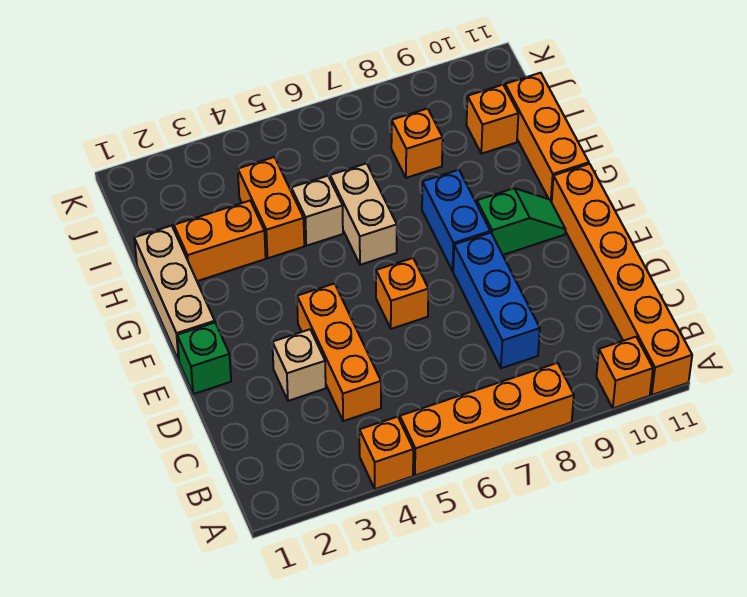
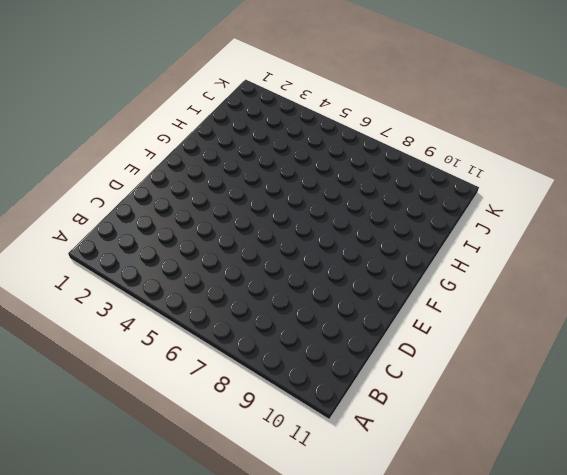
none -> orange 1x1 brick [359,417,413,489]
none -> orange 1x4 brick [400,363,574,475]
none -> orange 1x1 brick [596,337,653,408]

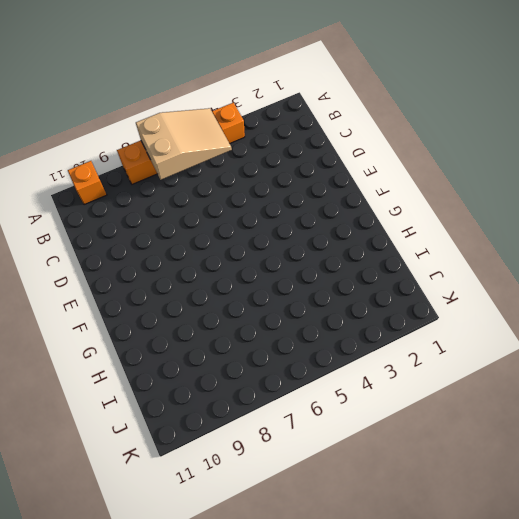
tan 2x3 slope [136,108,232,180] -> none
none -> orange 1x6 brick [552,164,692,395]
none -> orange 1x3 brick [297,284,381,421]
none -> blue 1x3 brick [453,233,540,368]

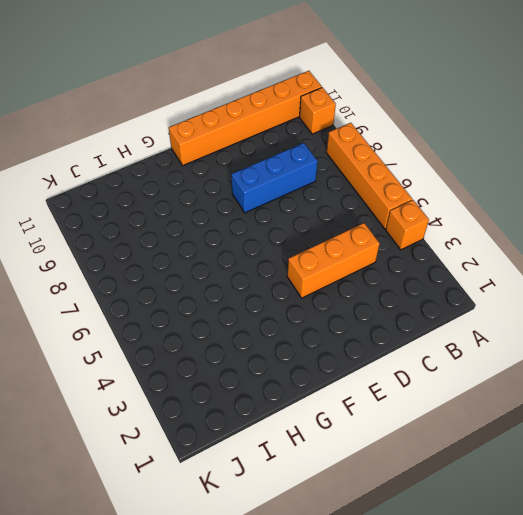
none -> tan 1x1 brick [272,329,326,401]
none -> green 1x1 brick [177,323,231,394]
none -> orange 1x1 brick [376,258,428,329]

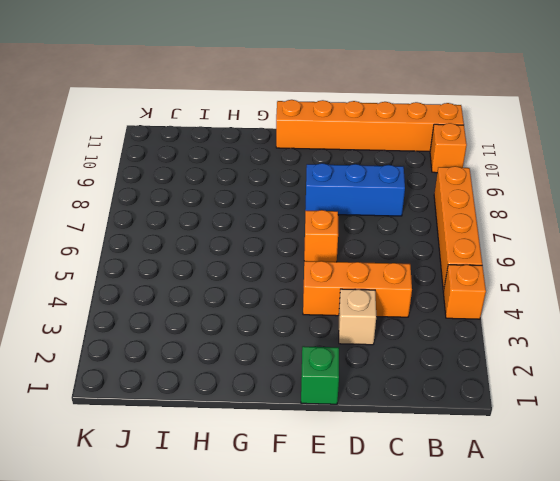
none -> tan 1x3 brick [134,226,215,360]
none -> blue 1x2 brick [422,170,490,271]
none -> green 1x2 slope [477,188,566,255]

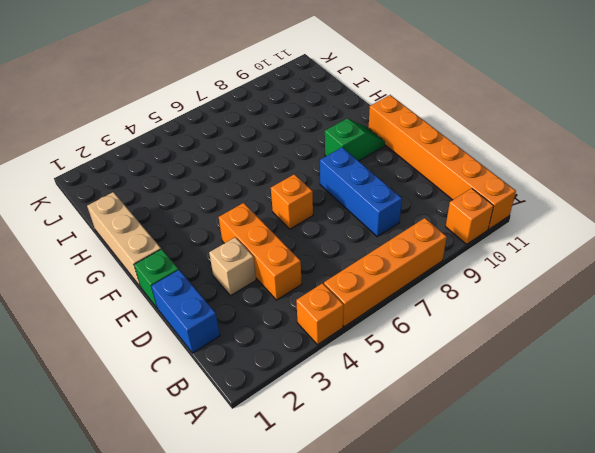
blue 1x2 brick [151,270,220,353] -> blue 1x2 brick moved to [422,170,490,271]
none -> tan 1x2 brick [330,163,397,265]
none -> orange 1x3 brick [505,73,589,202]
none -> orange 1x2 brick [174,201,266,281]

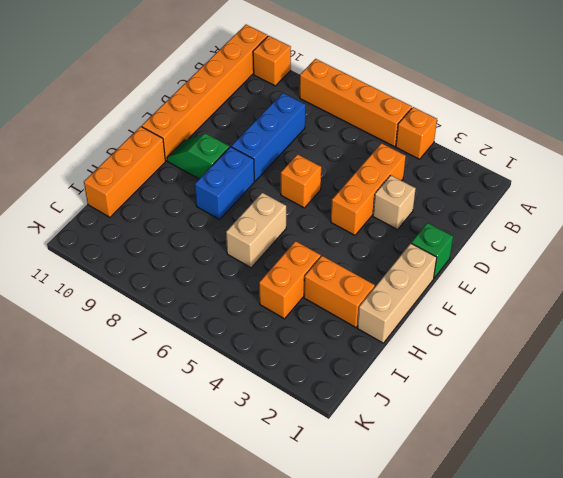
none -> tan 1x1 brick [291,176,343,246]
none -> orange 1x1 brick [391,108,443,178]
none -> orange 1x1 brick [466,85,518,154]

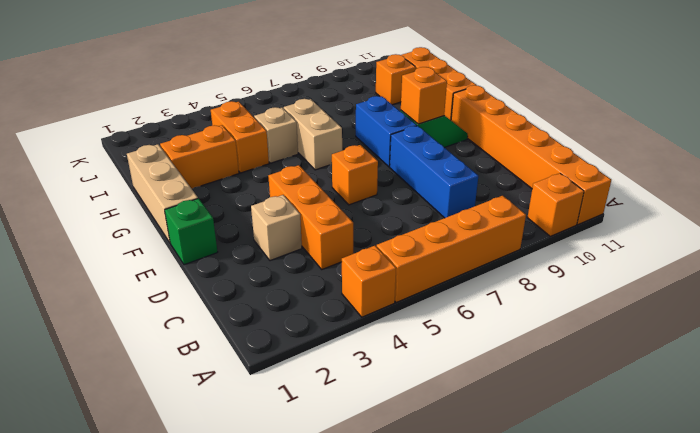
orange 1x1 brick [401,67,447,124] -> orange 1x1 brick moved to [391,108,443,178]

